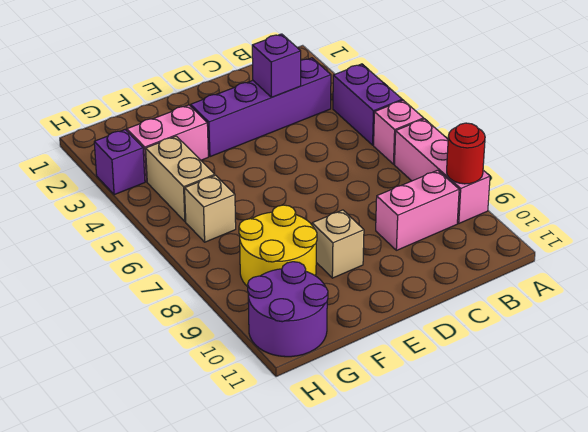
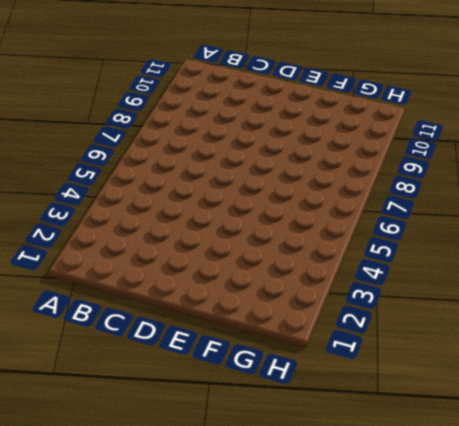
none -> purple 1x2 brick [333,64,402,145]
none -> pink 1x1 brick [374,100,424,164]
none -> pink 1x3 brick [394,119,490,223]

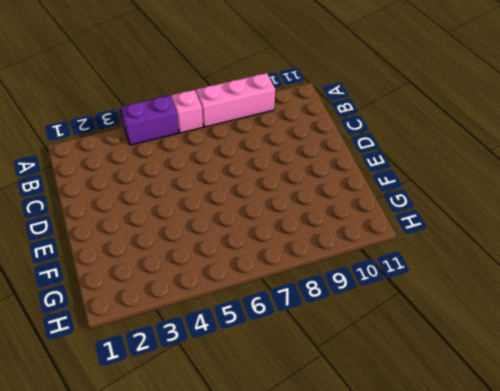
none -> purple 1x4 brick [191,58,331,157]
none -> pink 1x2 brick [376,170,459,250]
none -> tan 1x1 brick [312,210,364,278]

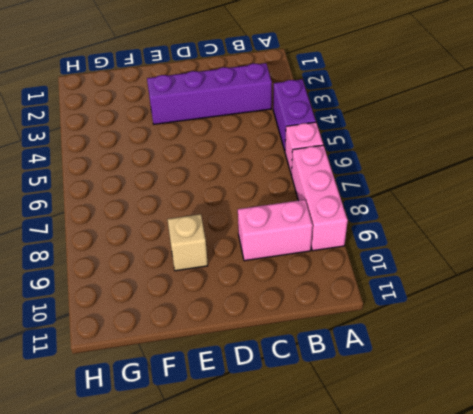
none -> pink 1x2 brick [127,105,208,182]
none -> yellow 2x2 round brick [239,205,317,287]
none -> tan 1x2 brick [146,136,215,222]

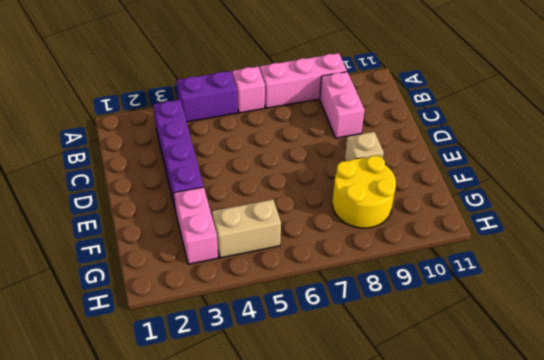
none -> tan 1x1 brick [185,175,236,242]
none -> purple 2x2 round brick [248,262,328,357]
none -> purple 1x1 brick [94,130,145,195]

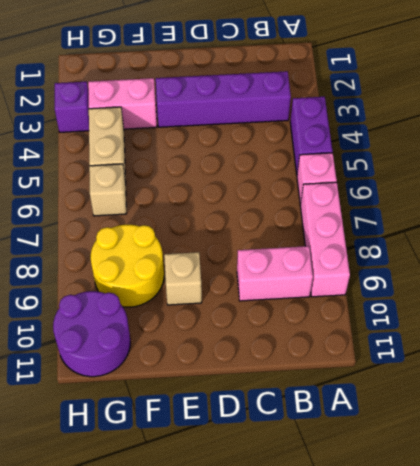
none -> red 1x1 round brick [447,123,485,184]
none -> purple 1x1 brick [252,34,301,97]

